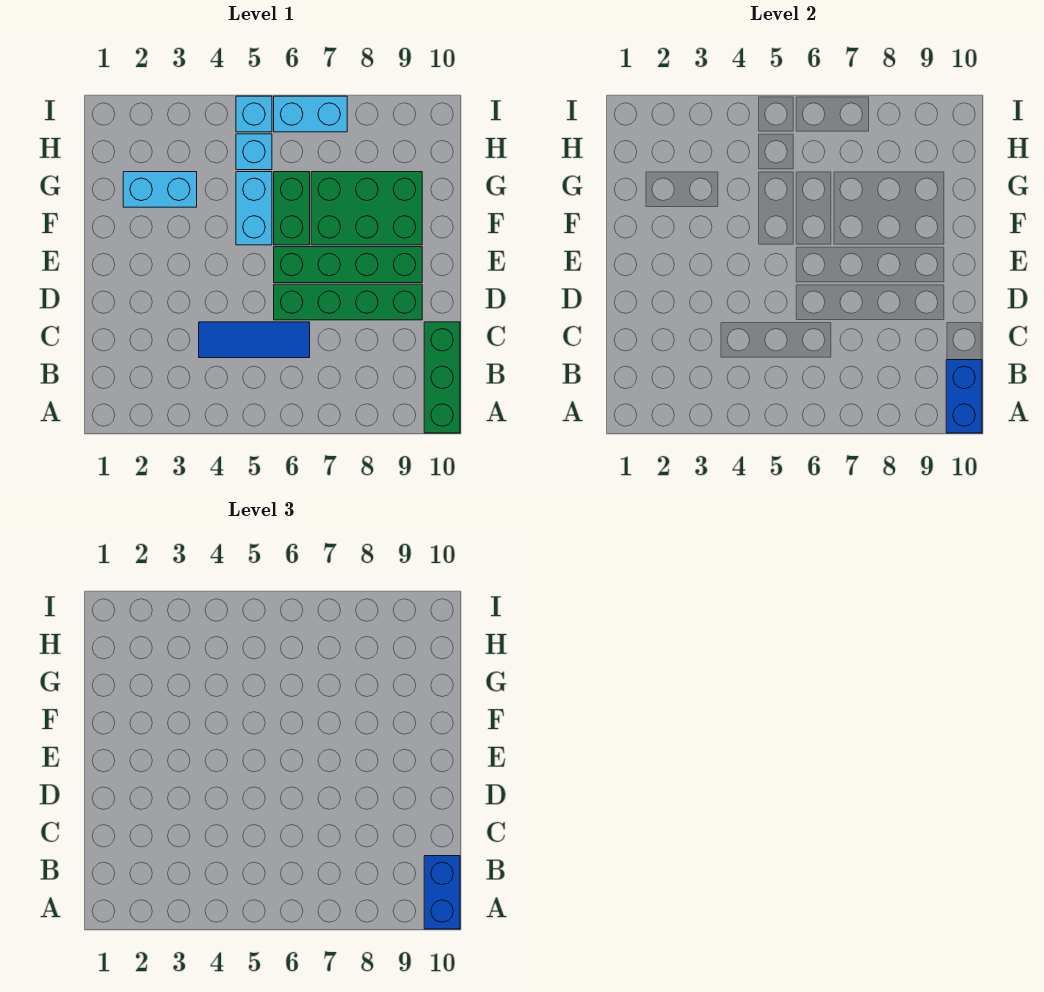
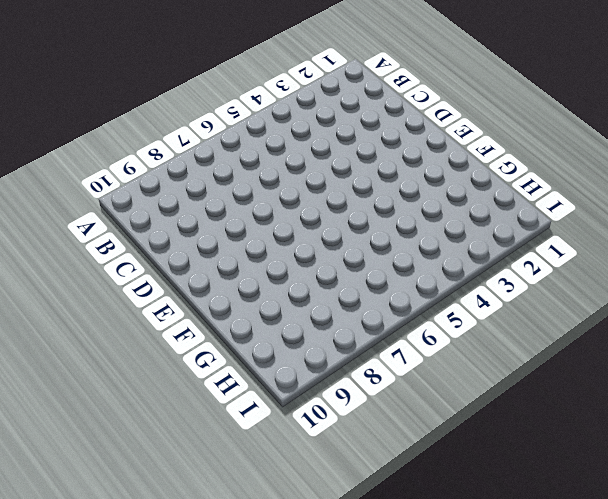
none -> green 1x3 brick [424,322,460,433]
none -> blue 1x3 tile [199,322,310,358]
none -> green 1x4 brick [274,284,422,320]

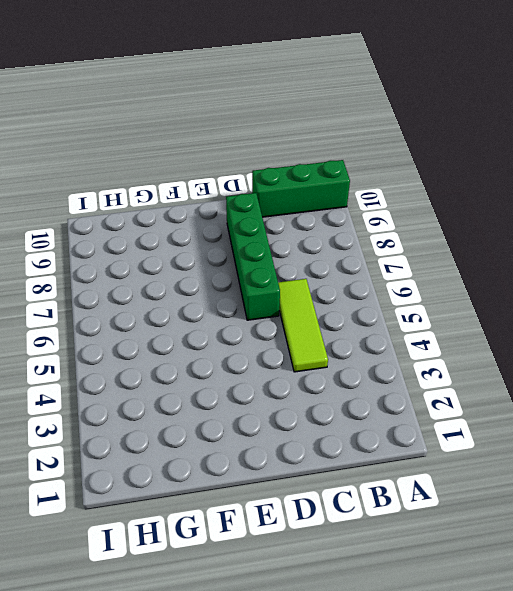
lime 1x3 tile [278,279,328,372] -> blue 1x3 tile [199,322,310,358]
none -> green 1x4 brick [274,247,422,283]
none -> cyan 1x2 brick [236,172,272,245]
none -> green 1x2 brick [274,172,310,245]

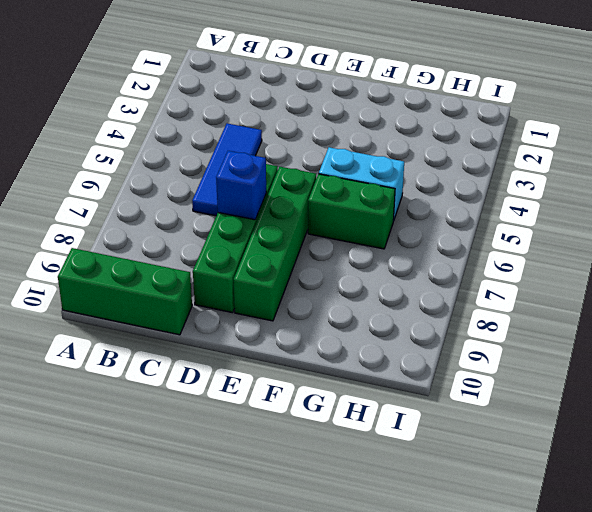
blue 1x1 brick [216,151,266,220] -> none
none -> green 2x3 brick [311,172,422,245]
none -> cyan 1x2 brick [123,172,197,207]
none -> cyan 1x1 brick [236,134,272,170]

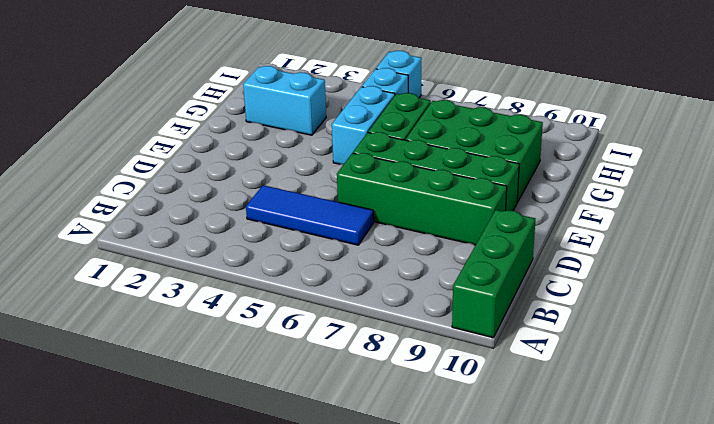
none -> cyan 1x2 brick [274,96,347,132]
none -> blue 1x2 brick [946,360,982,433]
none -> blue 1x2 brick [424,856,460,929]

